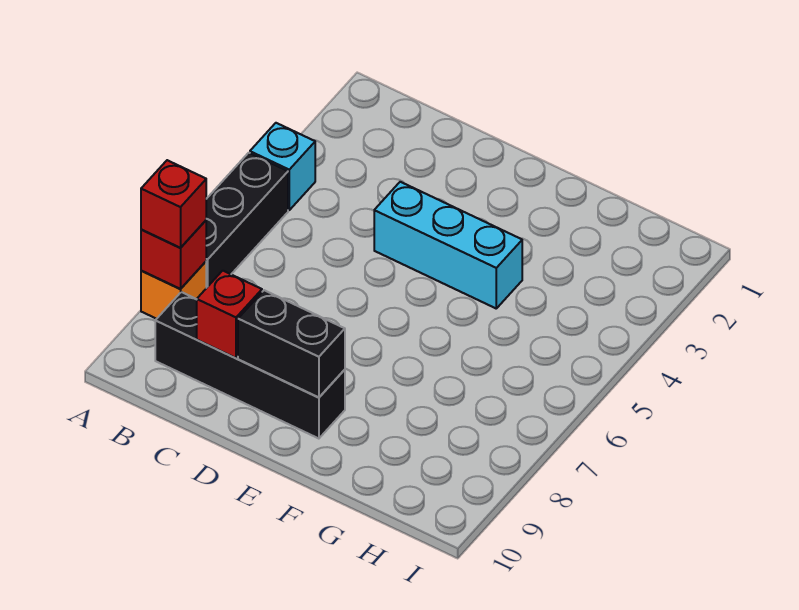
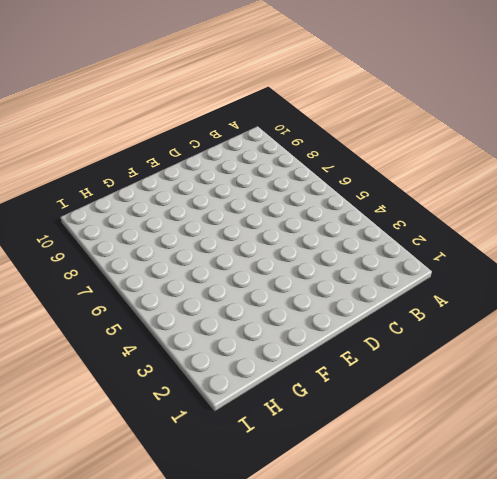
none -> cyan 1x1 brick [250,123,315,210]
none -> black 1x3 brick [206,153,288,288]

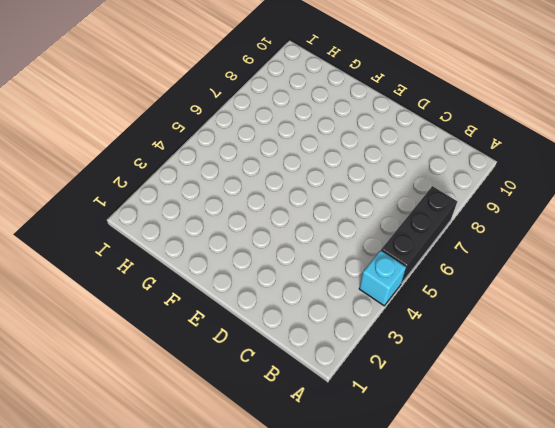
none -> orange 1x1 brick [141,262,206,319]
none -> black 1x4 brick [155,292,345,439]

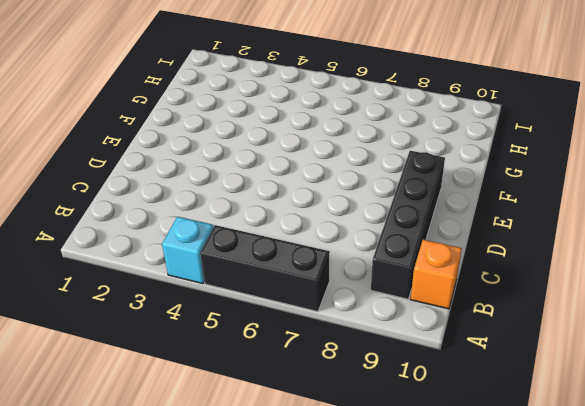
orange 1x1 brick [410,240,462,309] -> orange 1x1 brick moved to [141,262,206,319]
none -> cyan 1x3 brick [374,182,522,308]
none -> red 1x1 brick [141,220,206,289]

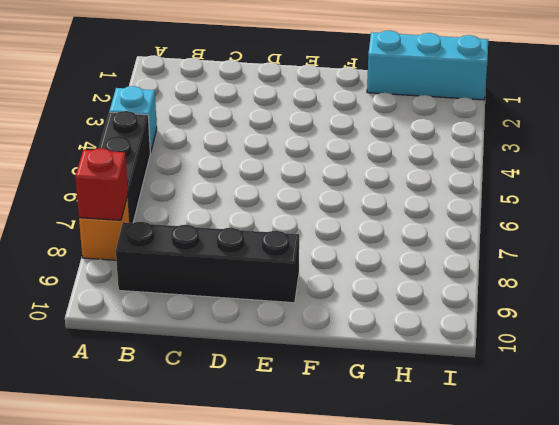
cyan 1x3 brick [367,30,488,100] -> cyan 1x3 brick moved to [374,182,522,308]
none -> red 1x1 brick [197,271,262,358]
none -> black 1x2 brick [238,290,345,398]

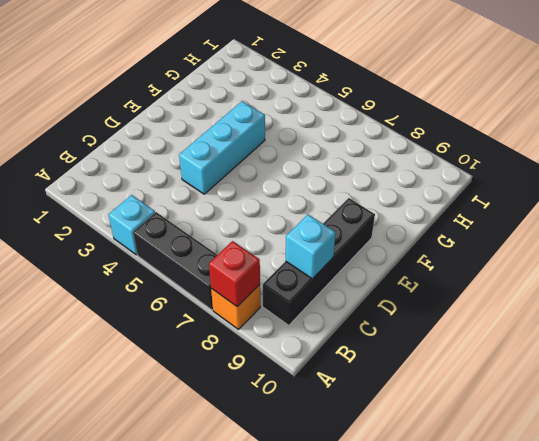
cyan 1x1 brick [286,215,336,279] -> red 1x1 brick [197,271,262,358]
none -> black 1x2 brick [238,290,345,398]
none -> red 1x1 brick [141,160,206,248]

